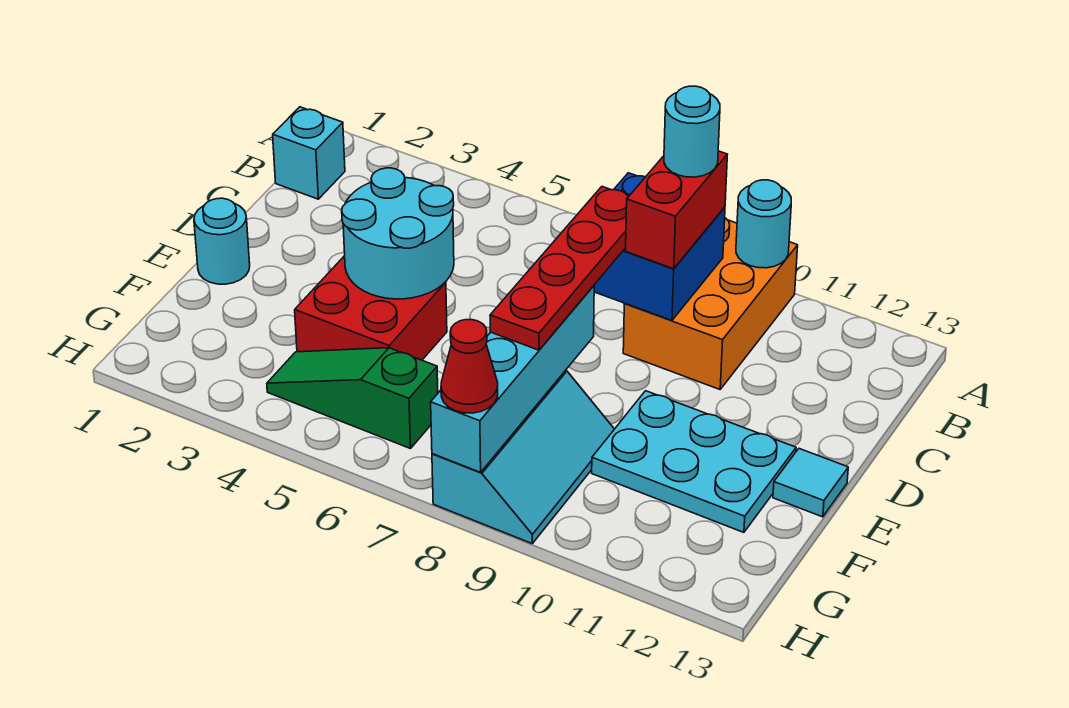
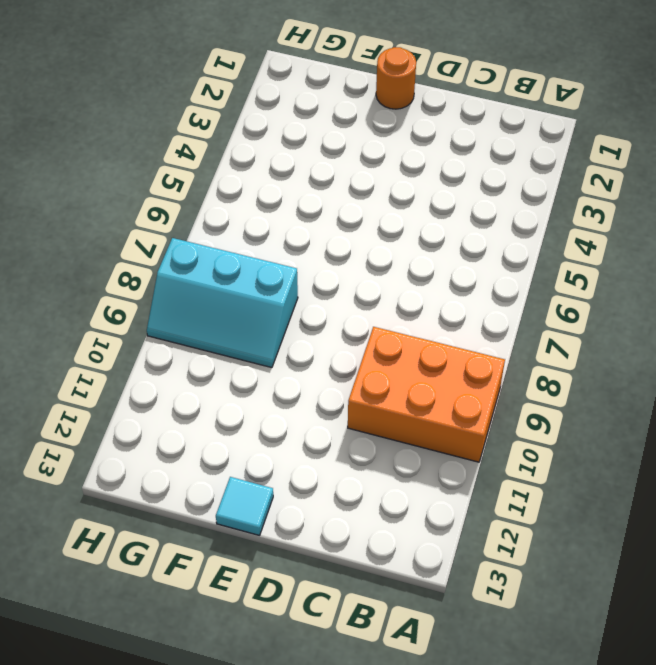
orange 1x1 round brick [376,47,416,109] -> cyan 1x1 round brick [194,198,250,284]
none -> cyan 1x1 brick [273,107,345,199]
none -> red 2x2 brick [295,256,447,360]
none -> cyan 2x3 plate [592,391,796,532]

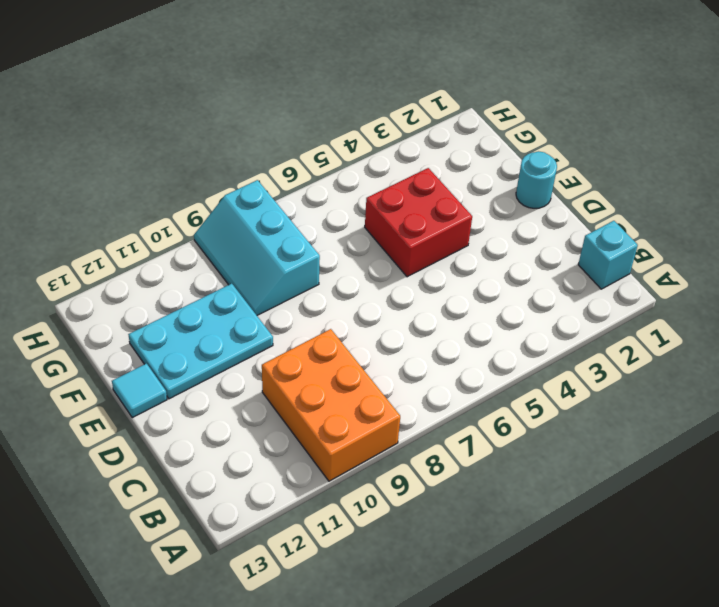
none -> green 1x3 slope [267,348,438,449]
none -> cyan 1x1 round brick [736,180,791,268]
none -> blue 2x2 brick [594,173,725,320]

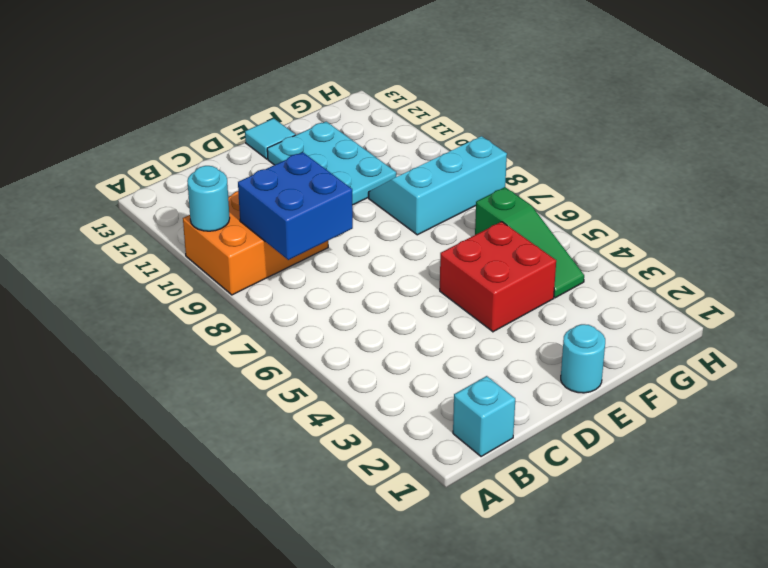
none -> cyan 2x2 round brick [342,168,454,299]
none -> cyan 1x4 brick [431,286,594,472]
none -> red 1x2 brick [626,151,727,269]

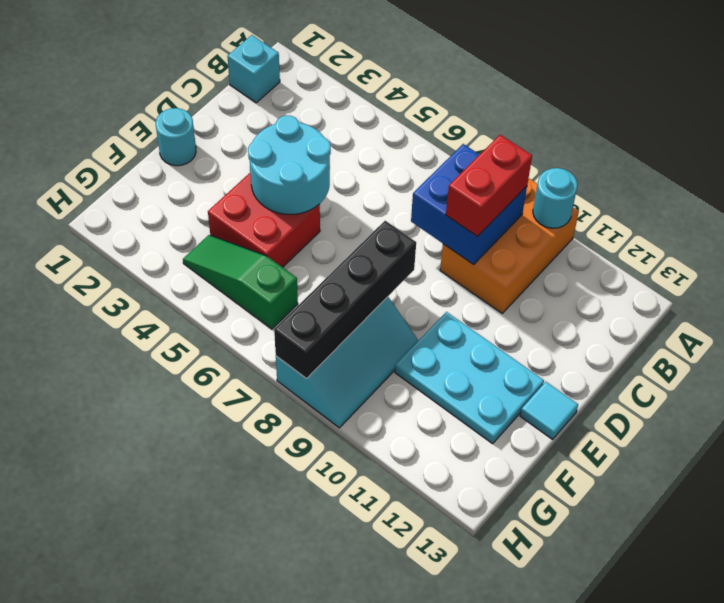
black 1x4 brick [274,221,416,379] -> cyan 1x4 brick [431,286,594,472]
none -> red 1x4 plate [490,187,629,350]
none -> red 1x1 cone [441,320,498,413]
none -> cyan 1x1 round brick [664,86,720,177]

